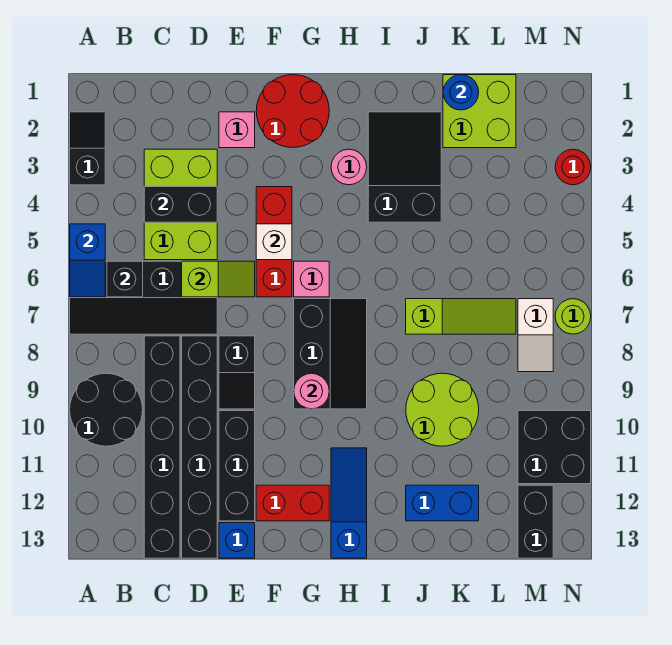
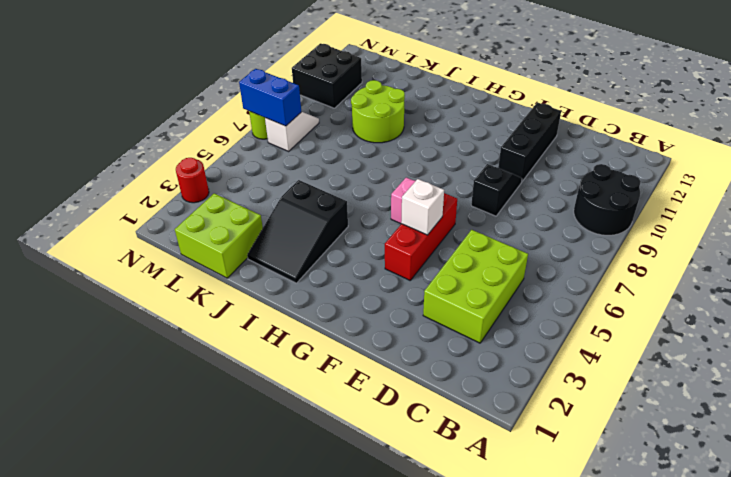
blue 1x2 brick [239,69,301,126] -> blue 1x2 brick moved to [406,485,479,521]
none -> black 1x2 slope [70,112,105,185]
none -> black 2x4 slope [70,261,217,334]
none -> black 1x6 brick [144,336,180,558]
none -> black 1x6 brick [182,336,217,558]

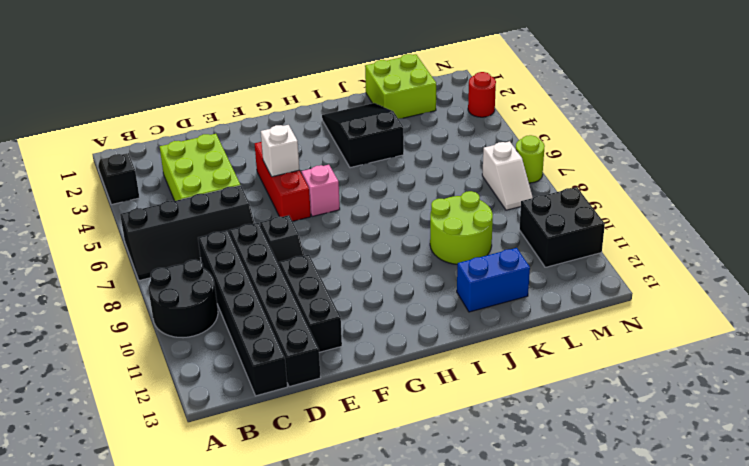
none -> pink 1x1 brick [219,112,255,148]
none -> blue 1x1 brick [219,523,255,558]
none -> red 2x2 round brick [256,75,329,147]
none -> red 1x2 brick [256,485,329,521]

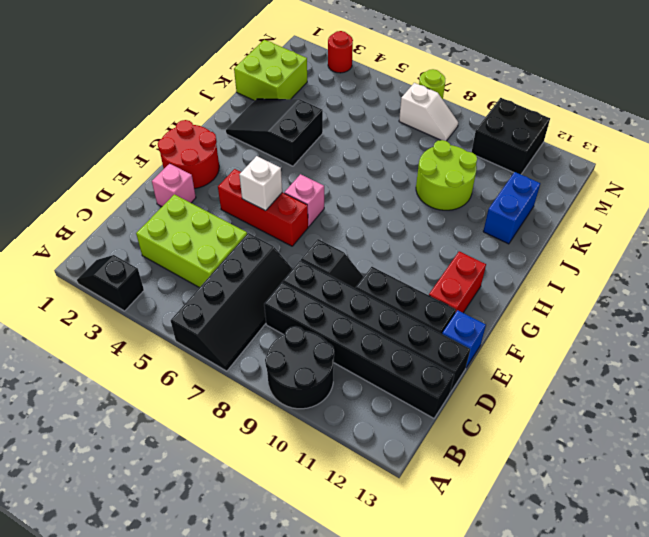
none -> black 2x3 slope [294,299,367,409]
none -> pink 1x1 round brick [331,149,367,185]
none -> blue 1x3 slope [331,448,367,558]
none -> lime 1x3 slope [406,299,516,334]

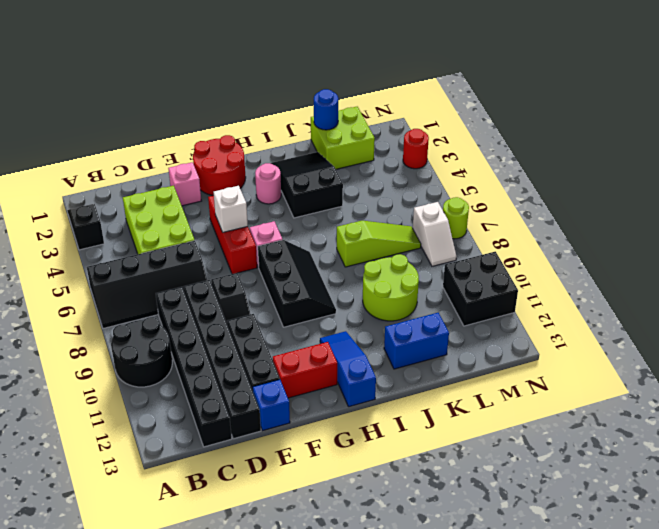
none -> black 1x2 brick [518,485,553,558]
none -> blue 1x2 slope [70,224,105,297]
none -> black 1x1 brick [107,261,143,297]
none -> black 1x2 brick [144,187,217,222]

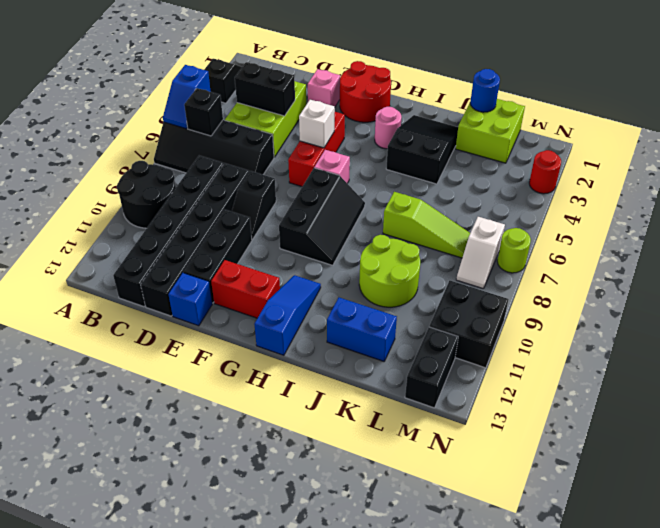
none -> lime 1x2 slope [182,261,255,297]
none -> pink 1x1 round brick [294,373,329,409]

